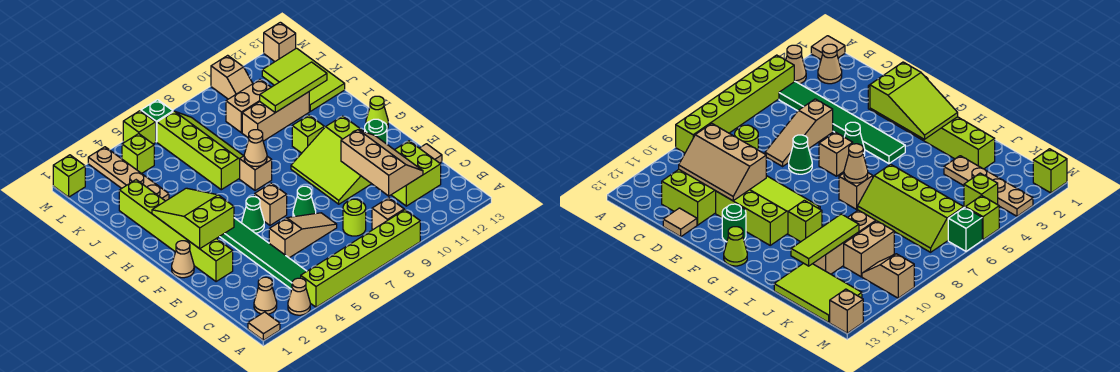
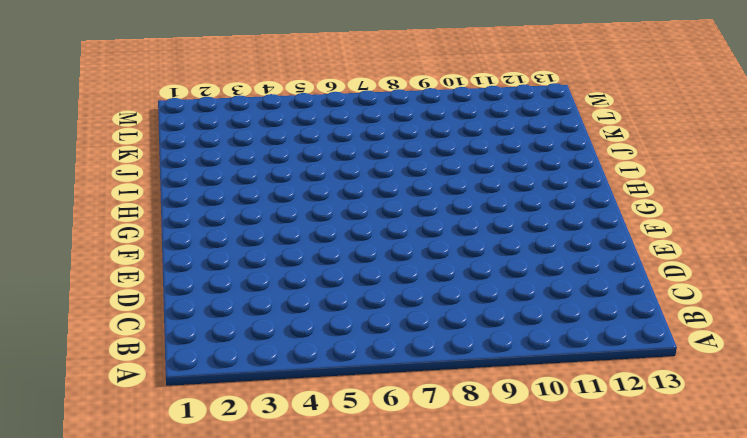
none -> tan 1x1 tile [248,312,280,340]
none -> tan 1x1 cone [288,278,310,315]
none -> lime 1x6 brick [301,210,420,307]
none -> tan 1x1 cone [254,277,277,314]

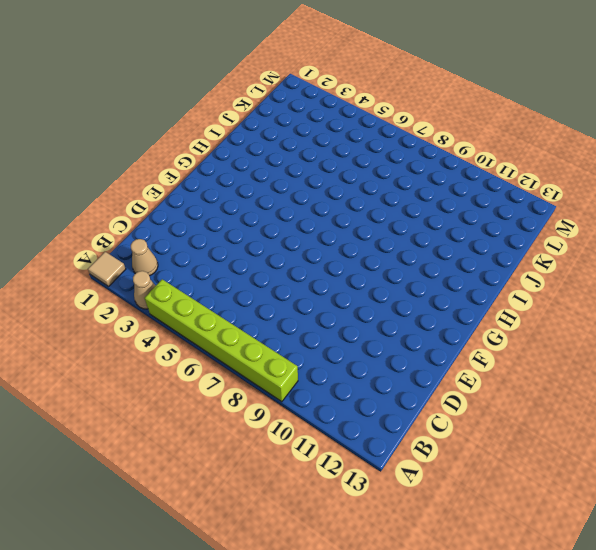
none -> green 1x6 tile [220,218,307,289]
none -> tan 1x1 brick [372,198,404,229]
none -> lime 1x1 round brick [343,199,366,236]
none -> lime 2x2 brick [392,141,441,206]

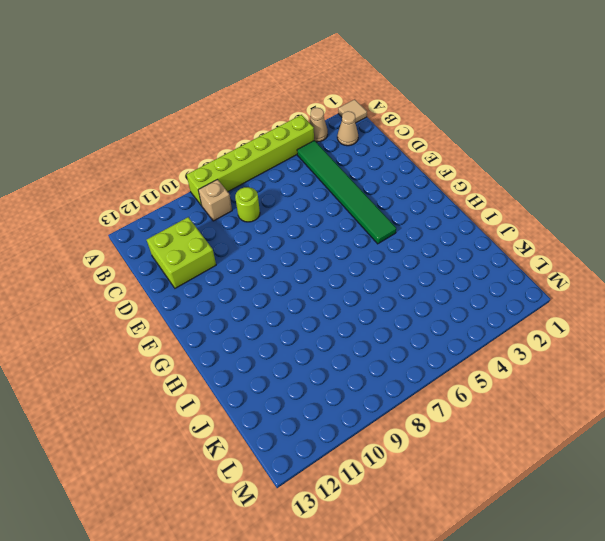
none -> tan 1x3 slope [269,213,337,258]
none -> tan 1x1 tile [420,144,442,163]
none -> lime 1x6 brick [119,180,233,282]
none -> green 1x1 cone [293,186,316,217]

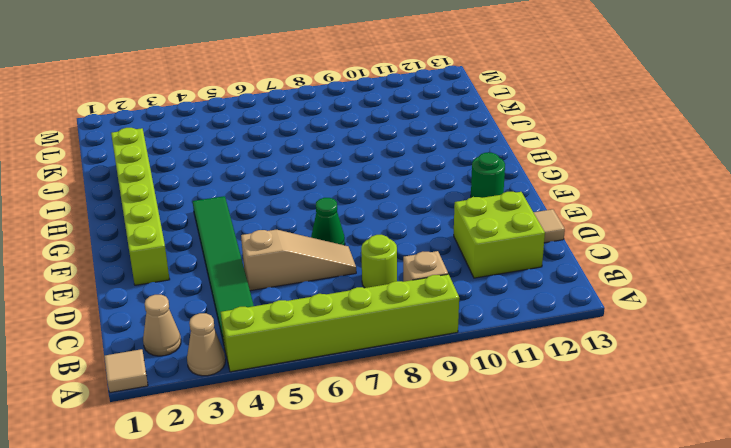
none -> lime 3x3 slope [291,116,371,204]
none -> tan 1x1 cone [172,241,194,278]
none -> green 1x1 cone [242,197,264,233]
none -> tan 1x1 brick [255,183,287,225]

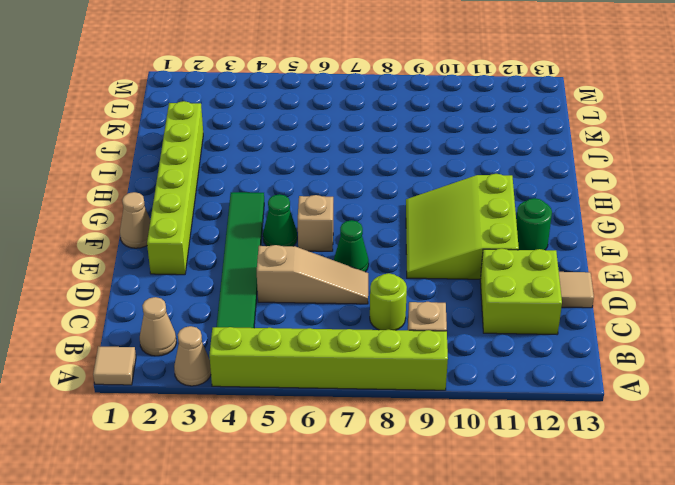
none -> lime 1x1 cone [366,96,388,128]
none -> tan 1x1 brick [240,156,272,190]
none -> lime 1x1 brick [292,115,324,153]
none -> lime 2x4 slope [157,111,243,190]

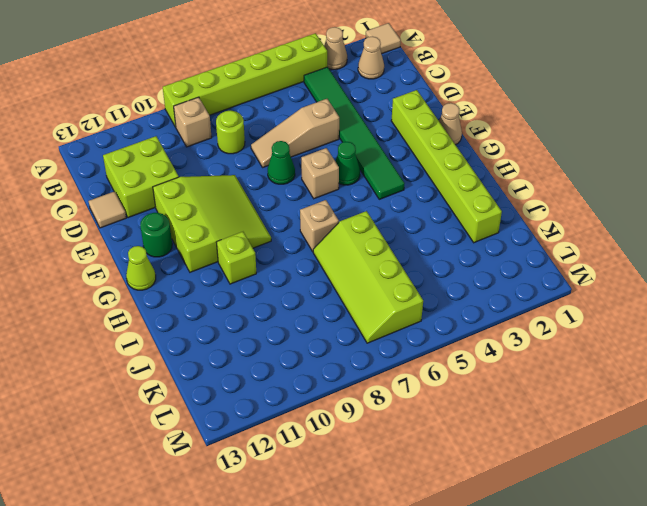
none -> tan 1x4 plate [88,147,169,201]
none -> tan 1x3 brick [242,92,309,141]
none -> lime 2x3 tile [262,48,345,111]
none -> tan 1x2 brick [226,79,271,133]

